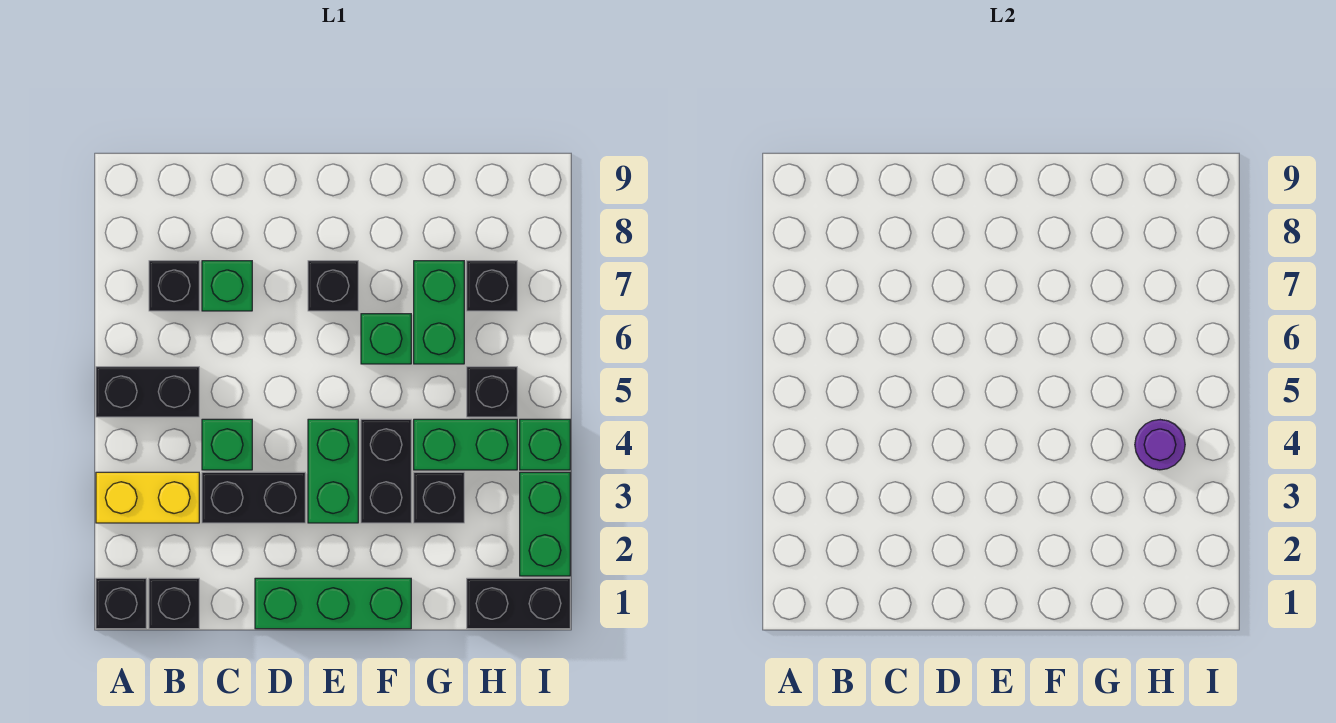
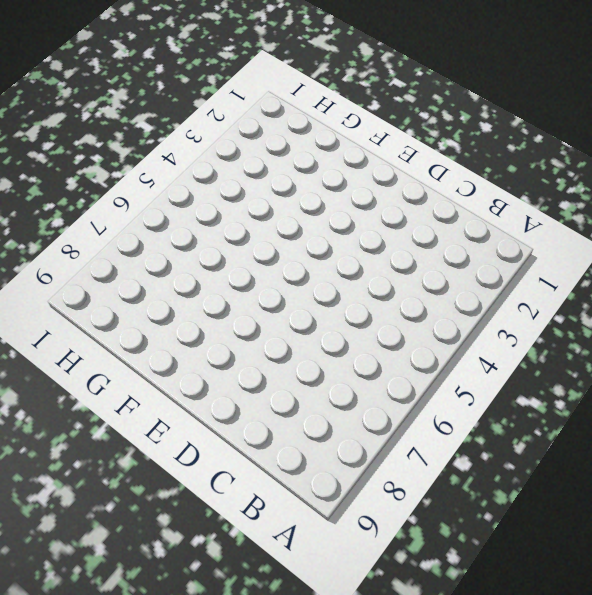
none -> black 1x1 brick [96,578,146,629]
none -> yellow 1x2 brick [96,472,199,523]
none -> black 1x2 brick [96,367,199,417]

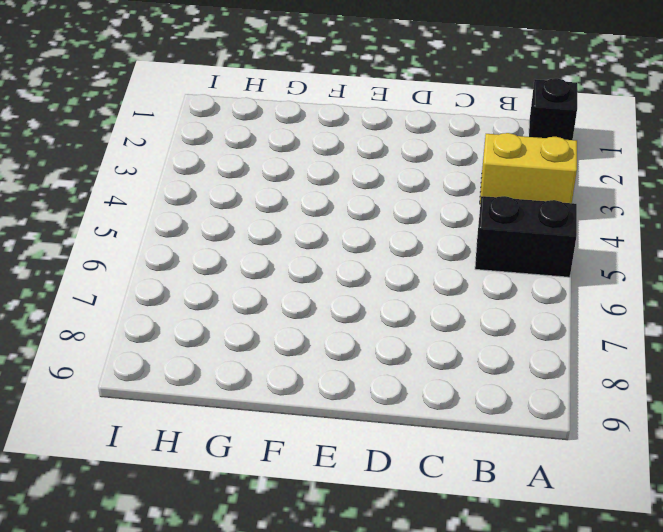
none -> black 1x1 brick [149,578,199,629]
none -> black 1x1 brick [149,261,199,311]
none -> black 1x2 brick [202,472,305,523]

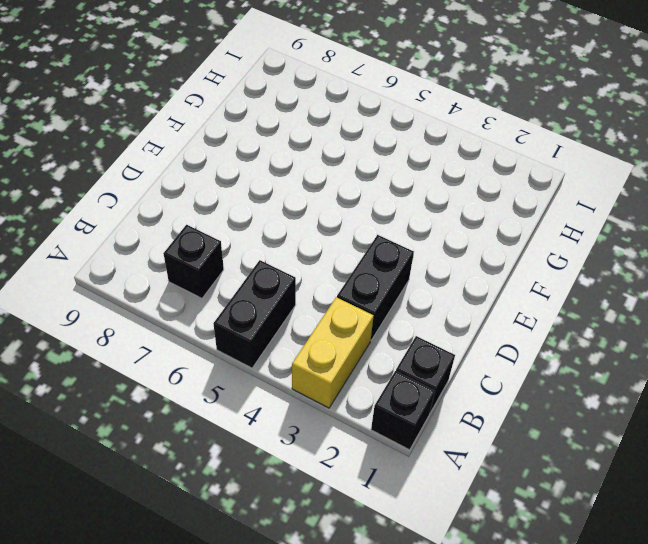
none -> green 1x1 brick [202,419,252,470]
none -> green 1x1 brick [202,261,252,311]
none -> green 1x3 brick [255,578,411,629]

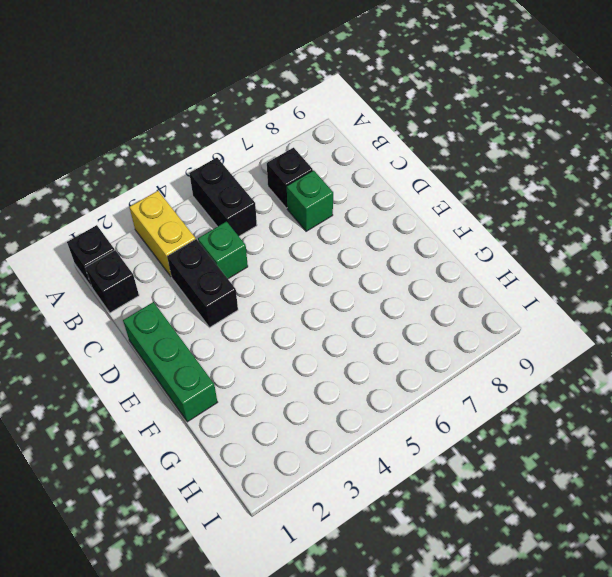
none -> green 1x2 brick [308,419,358,523]
none -> black 1x1 brick [308,261,358,311]
none -> black 1x2 brick [361,419,411,523]

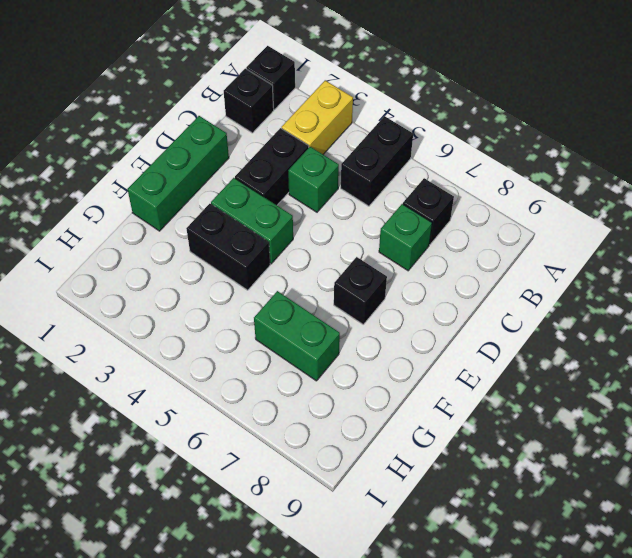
none -> green 1x1 brick [361,314,411,364]
none -> black 1x1 brick [414,472,464,523]
none -> green 1x2 brick [414,419,517,470]

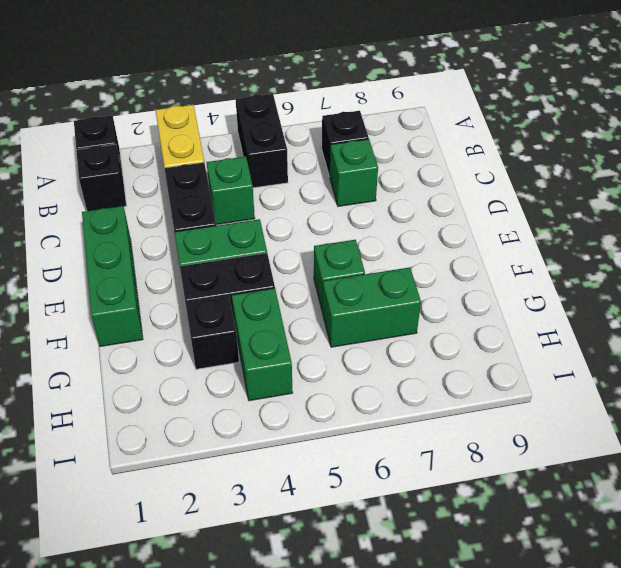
none -> black 1x1 brick [308,261,358,311]
none -> black 1x2 brick [467,578,570,629]
none -> black 1x1 brick [467,367,517,417]

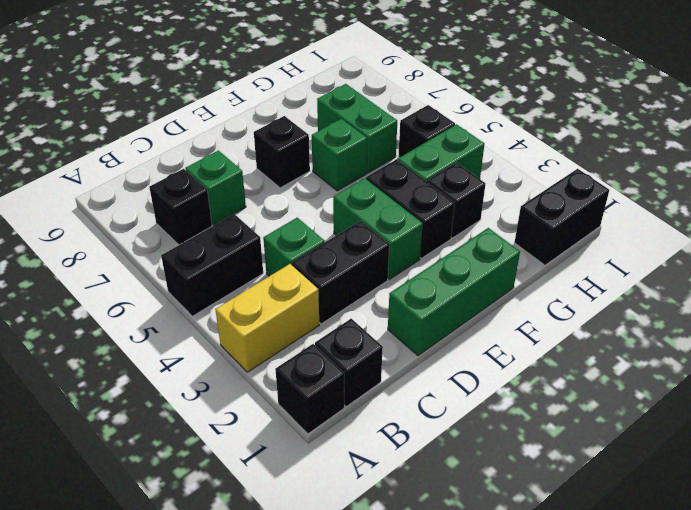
none -> black 1x1 brick [467,261,517,311]
none -> green 1x2 brick [520,472,570,576]
none -> green 1x1 brick [520,419,570,470]

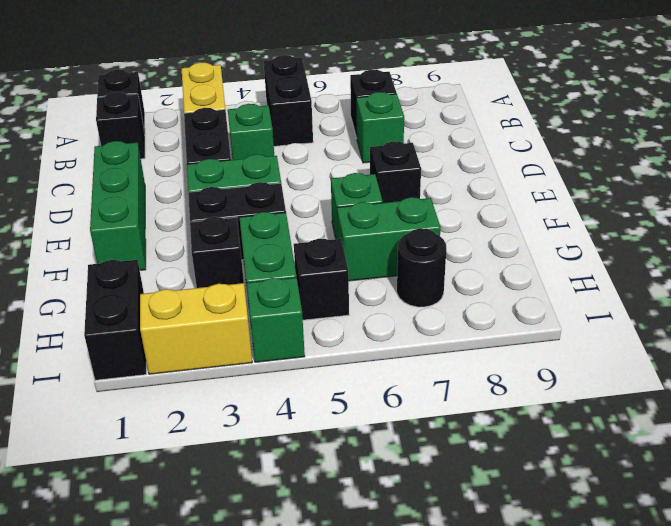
black 1x1 round brick [397,228,446,307] -> black 1x1 brick [467,261,517,311]
yellow 1x2 brick [140,283,252,374] -> green 1x2 brick [520,472,570,576]
none -> purple 1x1 round brick [1135,420,1185,470]

